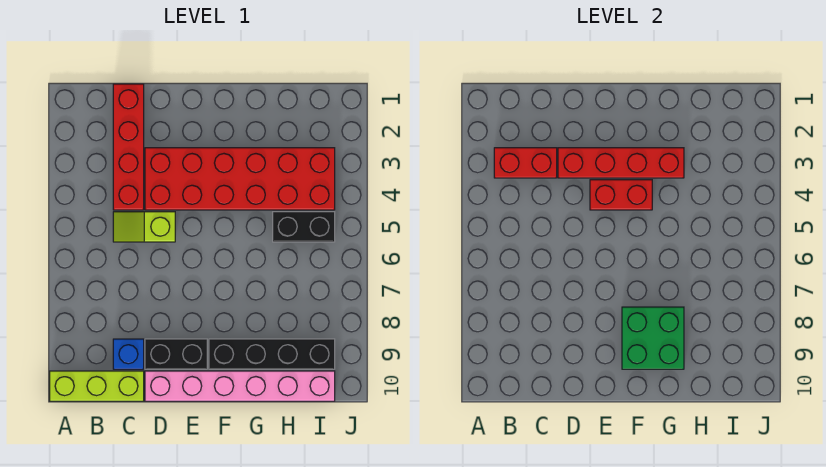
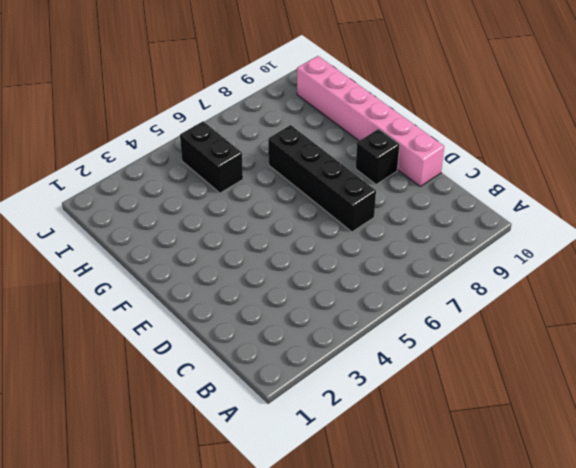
black 1x4 brick [268,125,376,232] -> black 1x4 brick moved to [209,339,335,369]
black 1x1 brick [356,129,400,184] -> black 1x2 brick [145,339,207,369]
none -> lime 1x3 brick [50,371,144,401]
none -> red 1x4 brick [113,84,144,210]
none -> lime 1x2 slope [113,212,175,242]

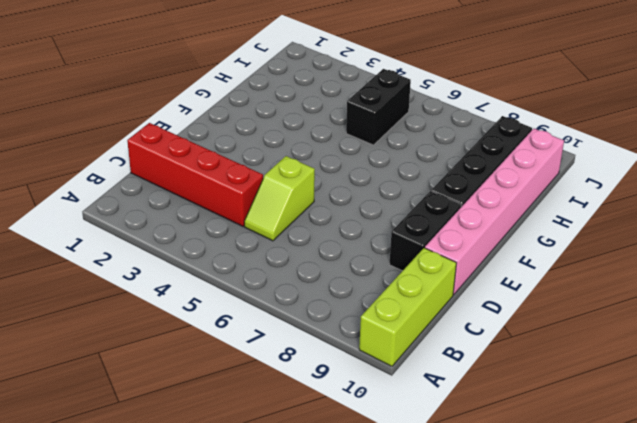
none -> blue 1x1 brick [113,339,144,369]
none -> red 2x6 brick [145,148,335,210]
none -> red 1x2 brick [494,148,557,178]

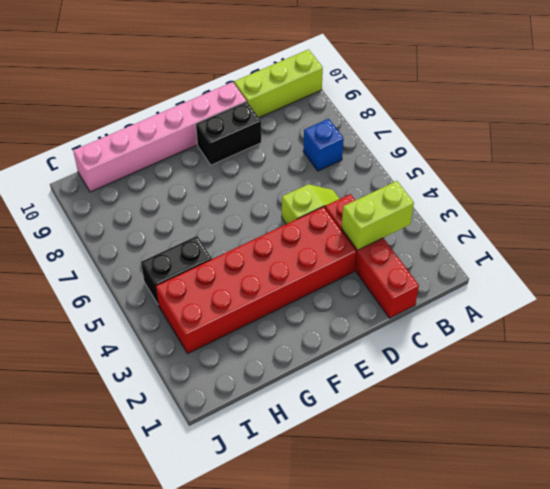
lime 1x2 brick [342,181,414,250] -> red 1x2 brick [494,148,557,178]
blue 1x1 brick [303,119,344,171] -> blue 1x1 brick moved to [113,339,144,369]
none -> black 1x4 brick [209,339,335,369]
none -> red 1x4 brick [558,148,684,178]
none -> red 1x2 brick [590,180,652,210]

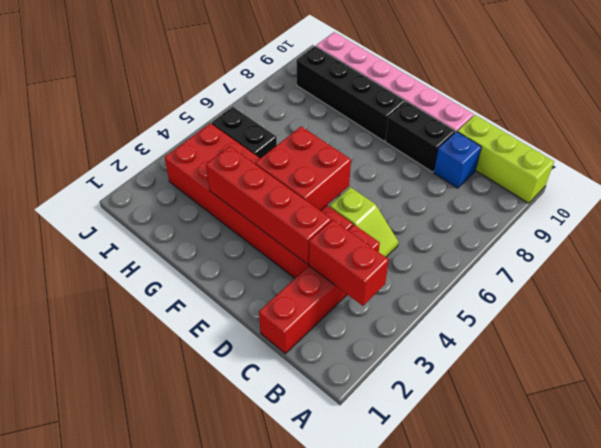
red 2x2 brick [255,126,351,211] -> red 1x2 brick [590,180,652,210]
none -> green 2x2 brick [622,307,684,369]

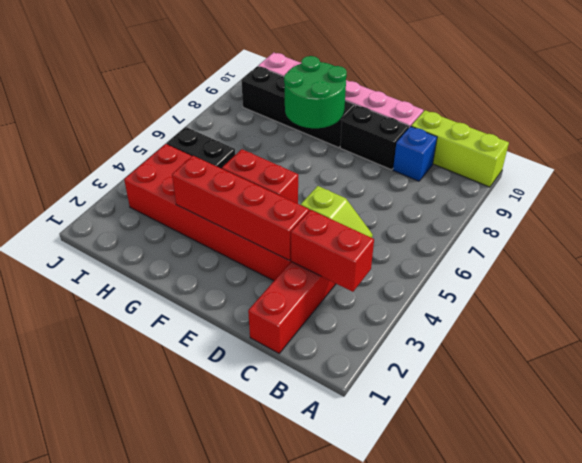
green 2x2 round brick [284,56,347,128] -> green 2x2 brick [622,307,684,369]

